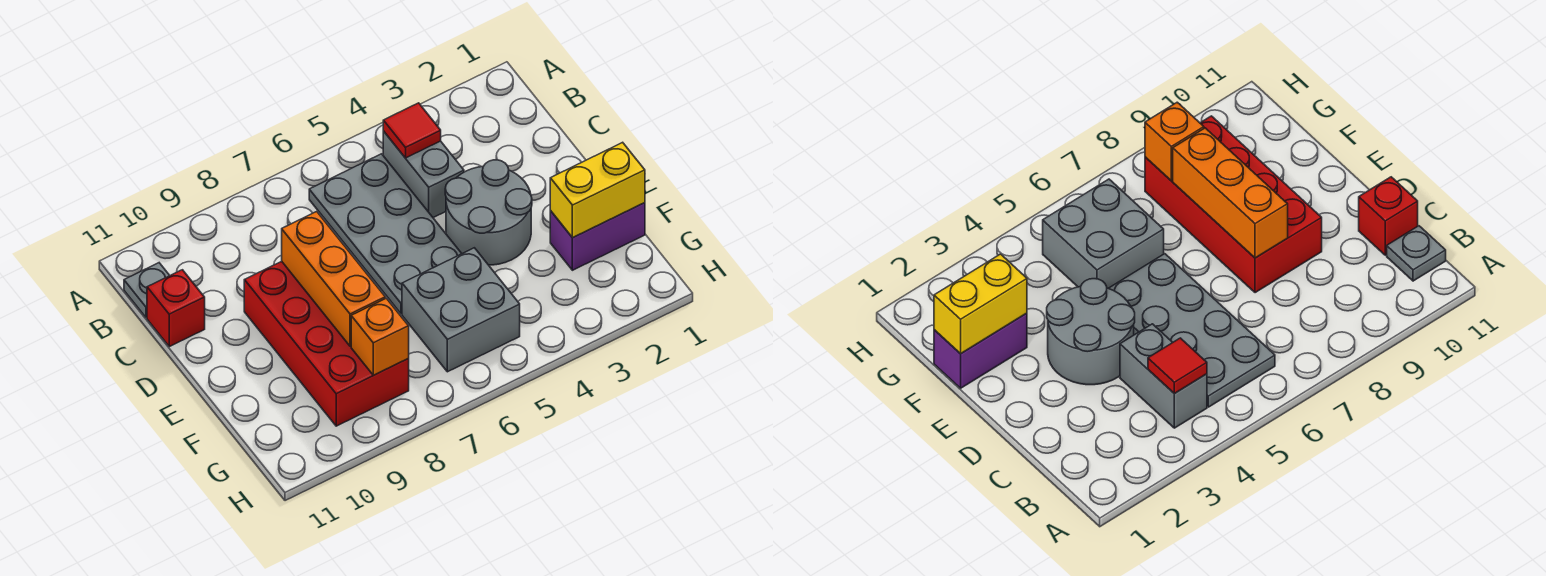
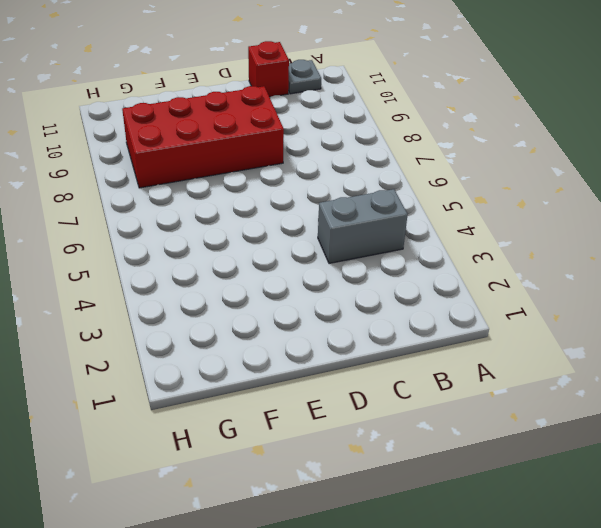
none -> grey 2x4 plate [309,154,462,314]
none -> grey 2x2 round brick [445,160,532,265]
none -> purple 1x2 brick [550,203,645,270]

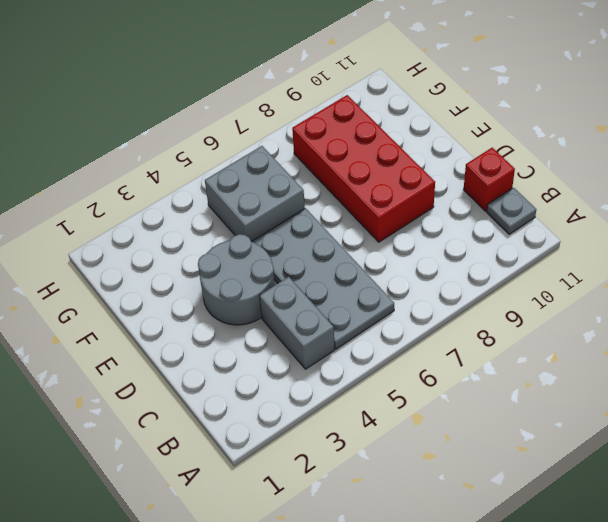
none -> purple 1x2 brick [550,203,645,270]
none -> red 1x1 tile [383,103,441,158]
none -> orange 1x3 brick [282,212,385,346]

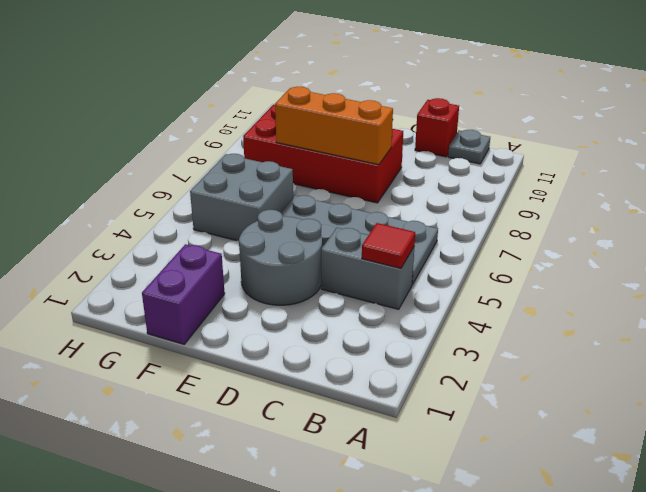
none -> yellow 1x2 brick [550,142,645,238]
none -> orange 1x1 brick [351,298,409,375]

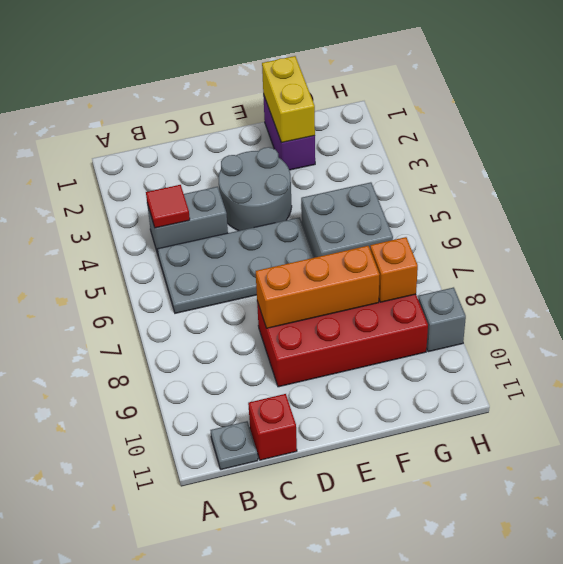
grey 1x1 brick [418,287,466,352] -> none

